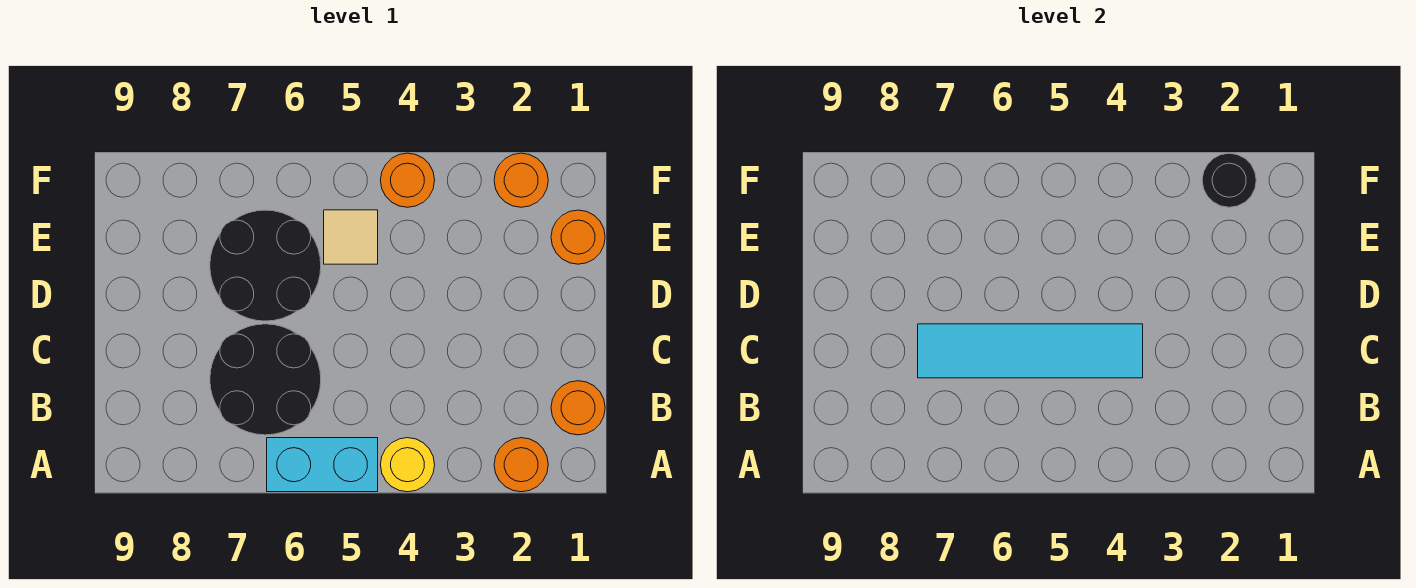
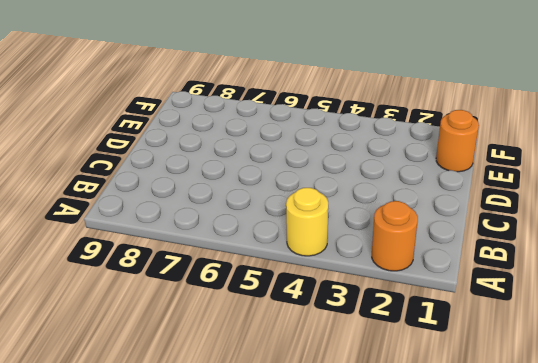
none -> cyan 1x2 brick [267,438,378,492]
none -> orange 1x1 round brick [551,381,605,435]
none -> black 2x2 round brick [210,324,321,435]

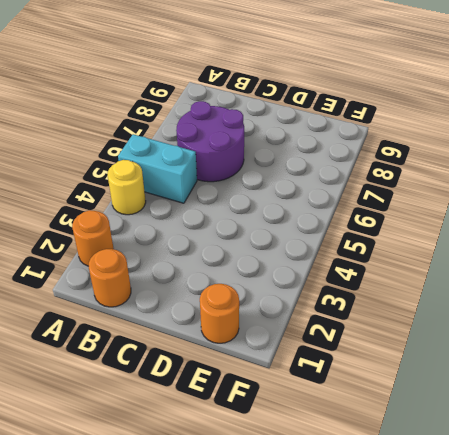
cyan 1x2 brick [118,134,197,203] -> cyan 1x2 brick turned to [267,438,378,492]
purple 2x2 round brick [176,101,244,182] -> black 2x2 round brick [210,324,321,435]
none -> black 2x2 round brick [210,210,321,321]
none -> tan 1x1 tile [324,210,378,264]
none -> orange 1x1 round brick [494,153,548,207]

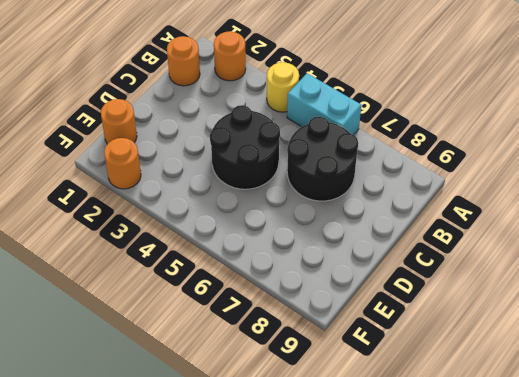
black 2x2 round brick [210,105,280,189] -> black 2x2 round brick moved to [210,210,321,321]
none -> tan 1x1 tile [324,210,378,264]
none -> orange 1x1 round brick [380,153,435,207]
none -> cyan 1x4 tile [918,324,1143,378]

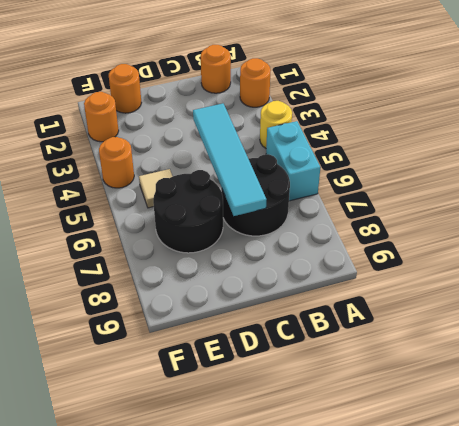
none -> black 1x1 round brick [1202,153,1256,207]

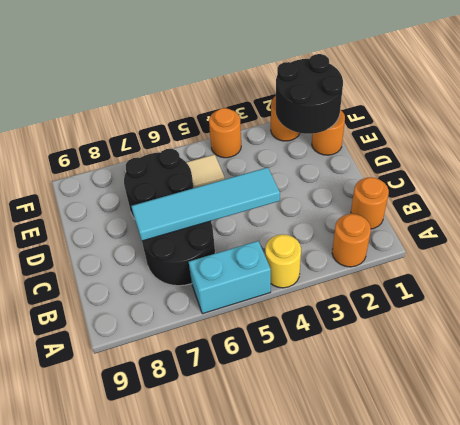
black 2x2 round brick [276,54,343,134] -> black 1x1 round brick [1202,153,1256,207]

